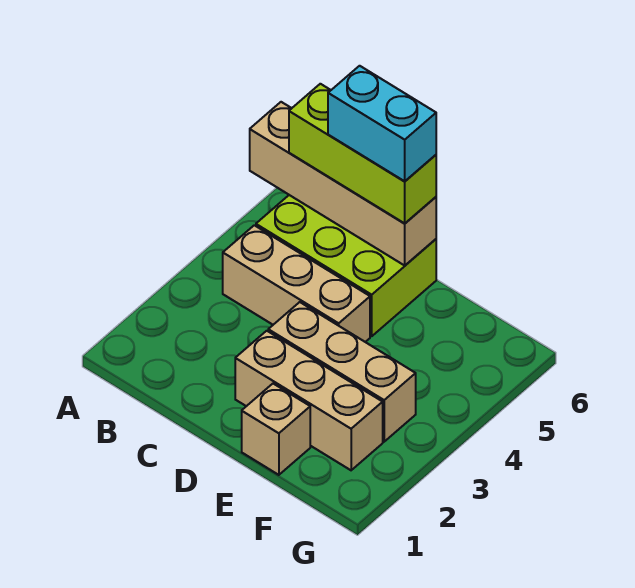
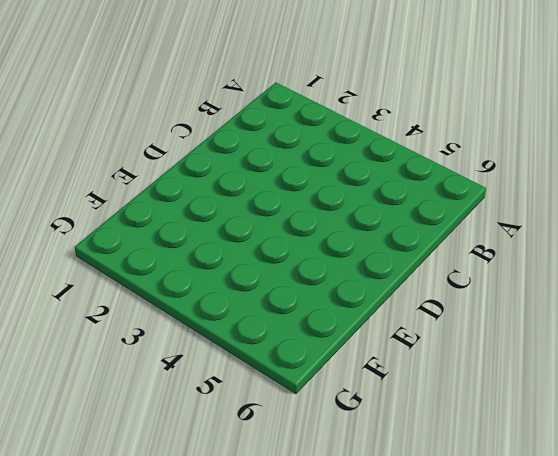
none -> tan 1x3 brick [223,225,370,342]
none -> lime 2x3 brick [256,195,436,336]

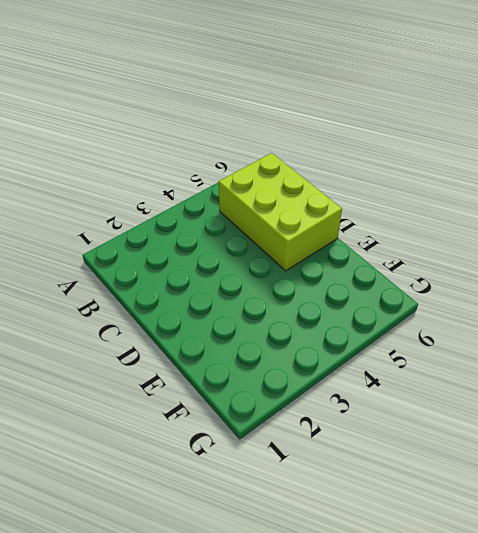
none -> tan 1x3 brick [223,225,370,342]
none -> tan 1x3 brick [235,331,383,470]

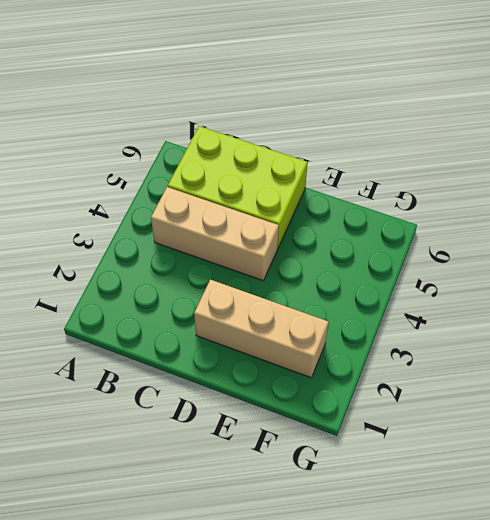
none -> tan 1x3 brick [268,302,416,442]
none -> tan 1x1 brick [242,384,310,475]

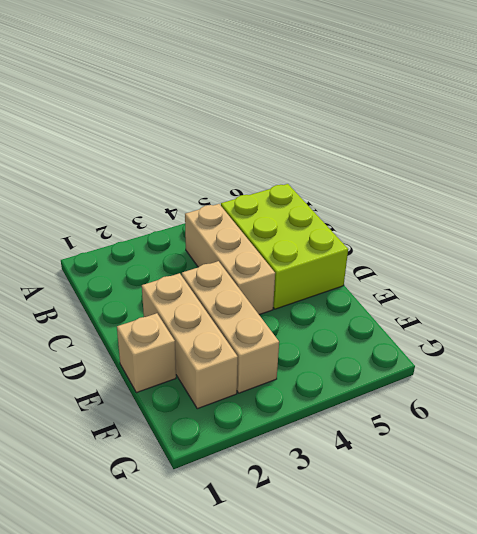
none -> tan 1x4 brick [250,102,436,265]
none -> lime 1x3 brick [289,84,436,224]

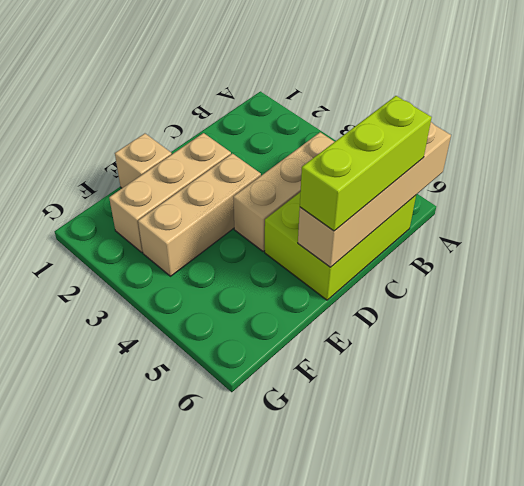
none -> cyan 1x2 brick [328,66,436,181]

